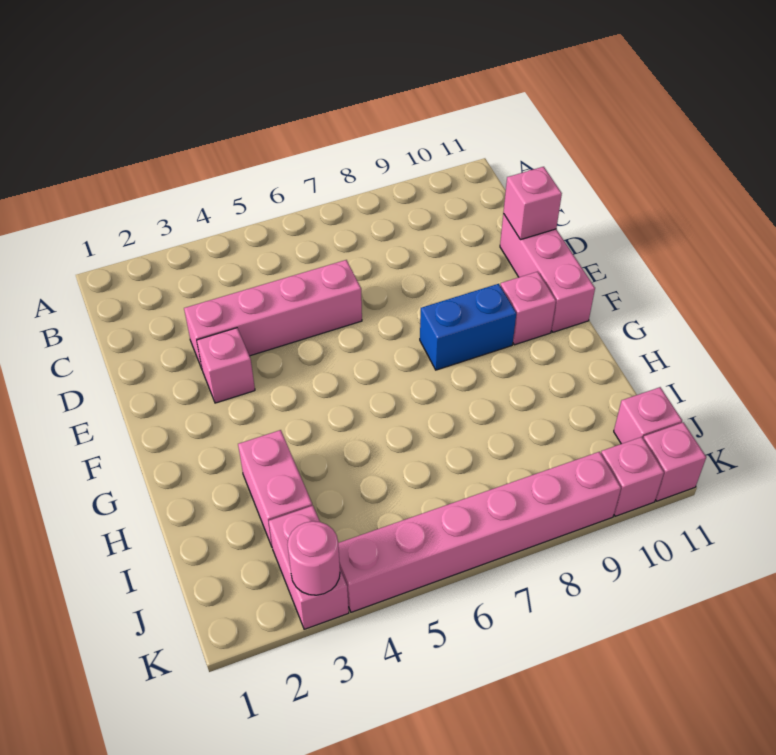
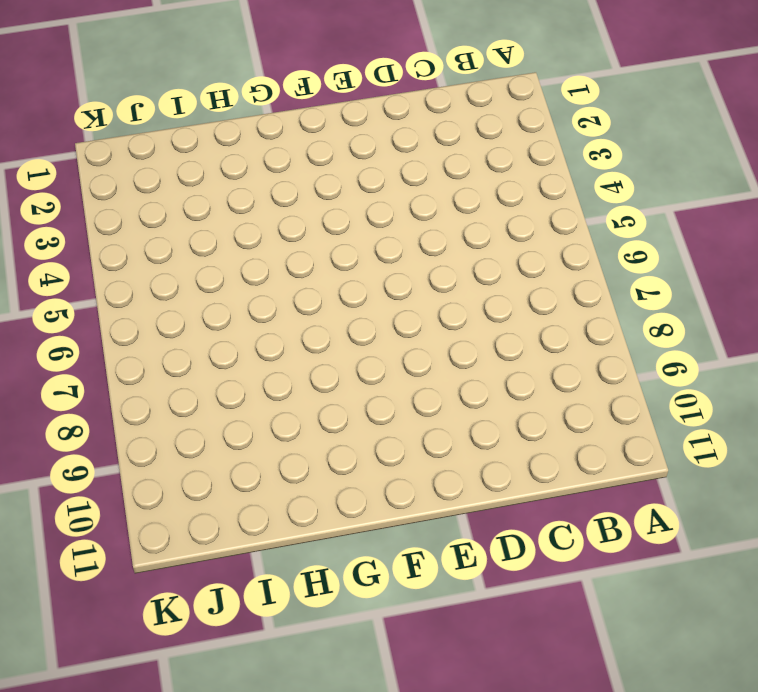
none -> pink 1x4 brick [184,260,362,368]
none -> pink 1x3 brick [500,214,595,332]
none -> pink 1x1 brick [197,328,255,403]

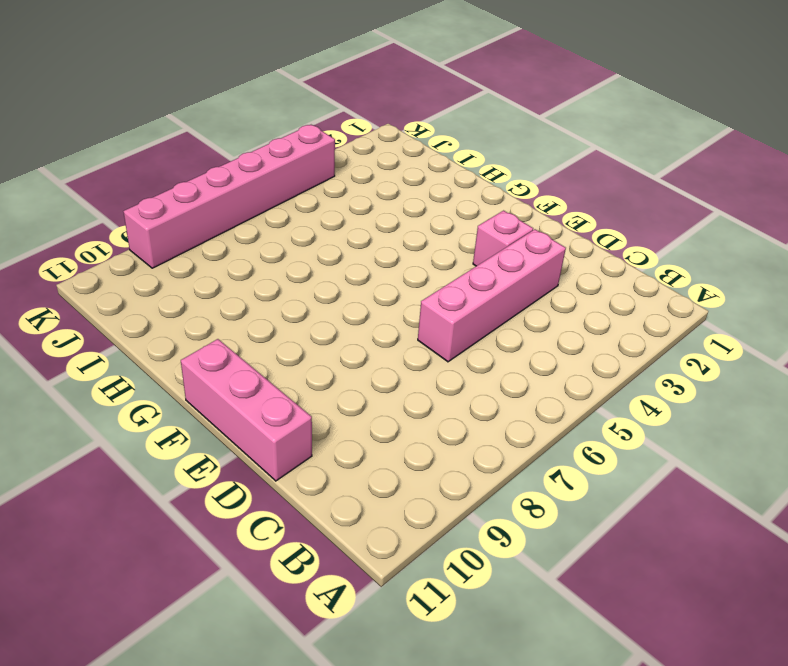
none -> blue 1x2 brick [420,284,516,370]
none -> pink 1x1 brick [500,272,556,345]
none -> pink 1x2 brick [238,430,312,546]

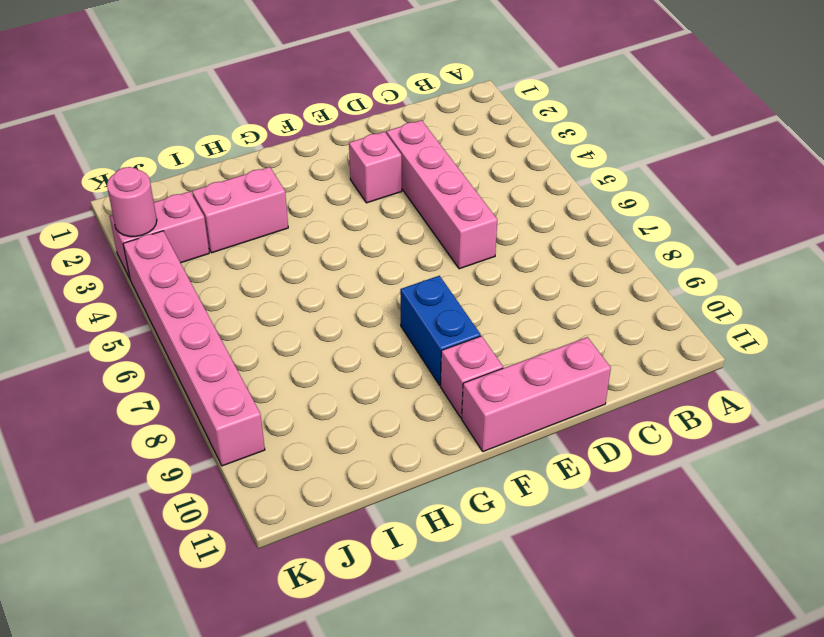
none -> pink 1x1 brick [614,387,682,444]
none -> pink 1x1 brick [601,437,664,516]
none -> pink 1x1 brick [643,422,706,501]

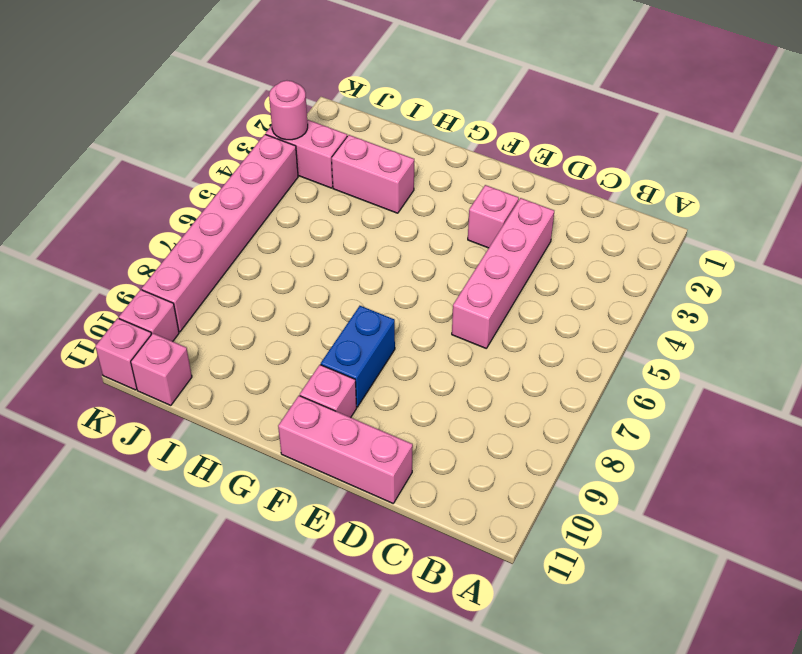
none -> pink 1x1 brick [503,167,562,240]

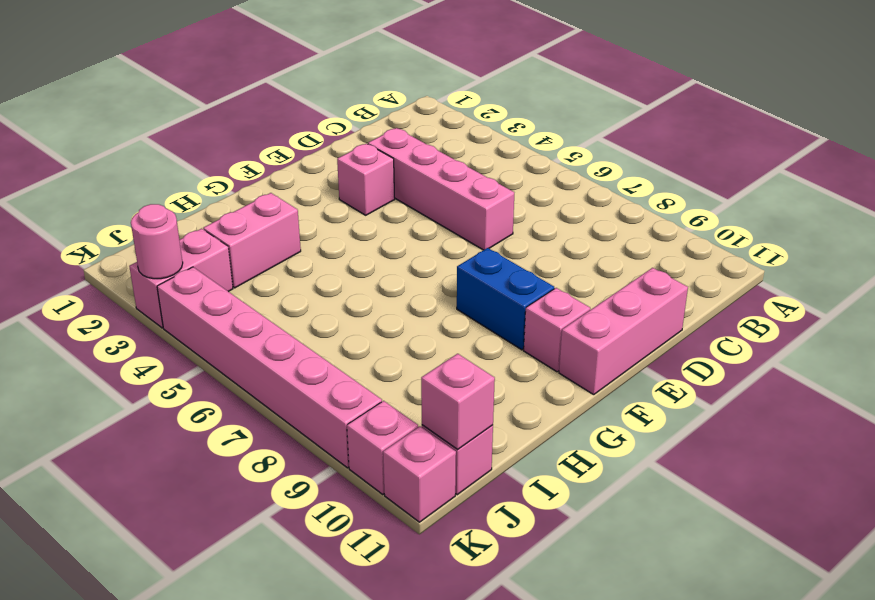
pink 1x1 brick [421,354,495,450] -> pink 1x1 brick moved to [503,167,562,240]

